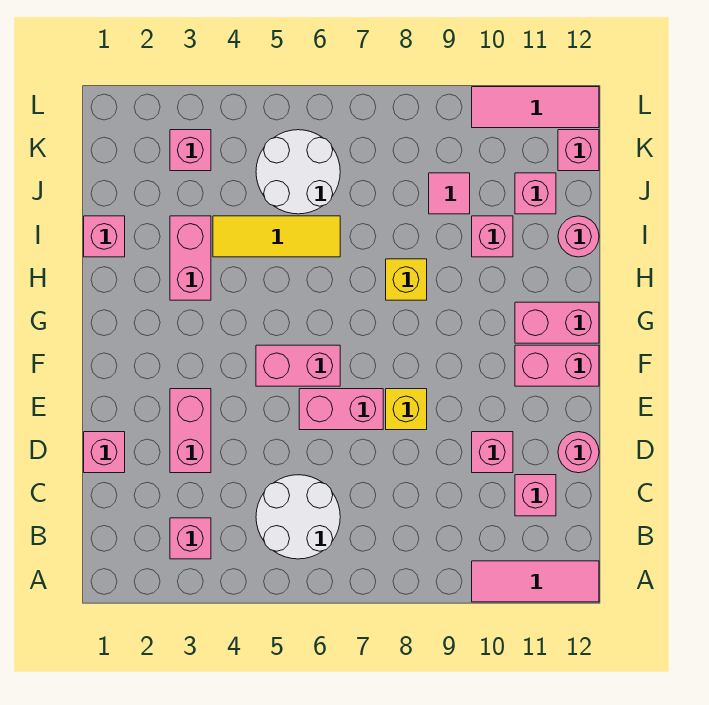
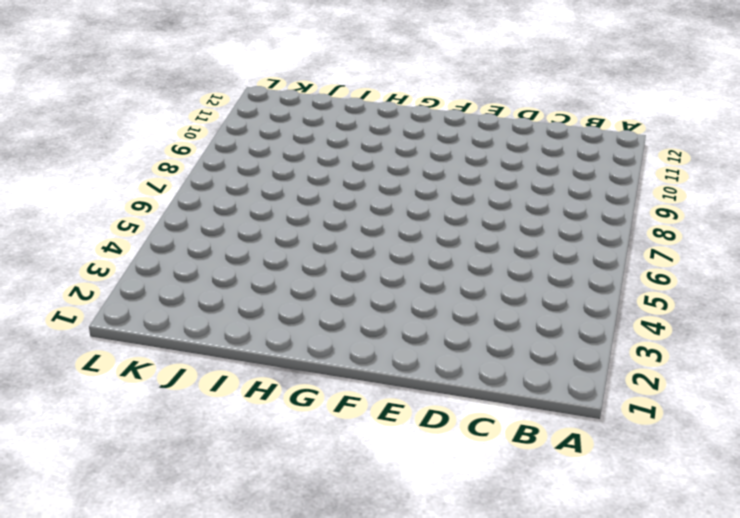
none -> pink 1x3 tile [472,561,599,602]
none -> pink 1x1 brick [170,518,211,559]
none -> white 2x2 round brick [256,475,340,559]

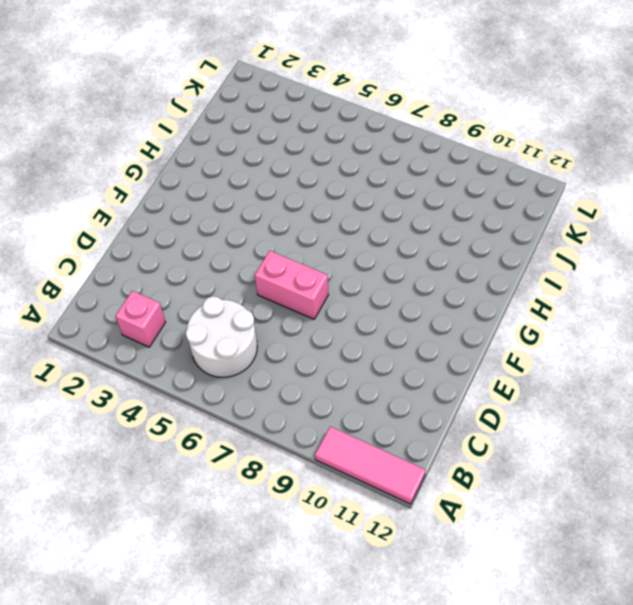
none -> pink 1x1 brick [515,475,556,516]
none -> pink 1x1 brick [84,432,125,473]
none -> pink 1x2 brick [170,389,211,473]

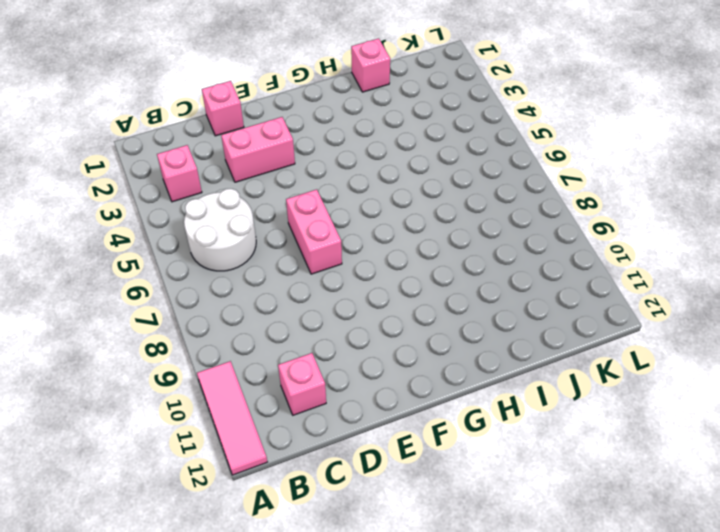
none -> pink 1x1 brick [472,432,513,473]
none -> pink 1x1 round brick [558,432,599,473]
none -> yellow 1x1 brick [386,389,427,430]

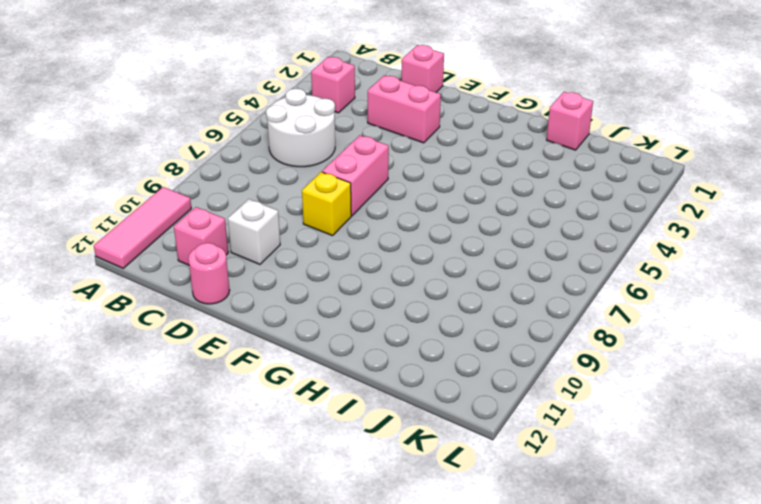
white 1x1 brick [228,199,280,264] -> pink 1x1 brick [472,432,513,473]
none -> pink 1x2 brick [256,345,340,386]
none -> pink 1x2 brick [515,345,599,386]
none -> pink 1x2 brick [515,302,599,343]

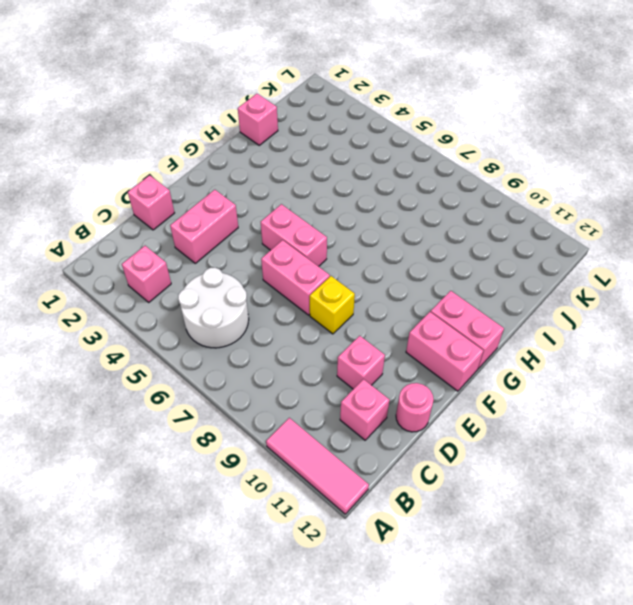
none -> pink 1x2 brick [170,216,211,300]
none -> yellow 1x1 brick [386,259,427,300]
none -> yellow 1x3 tile [213,216,340,257]

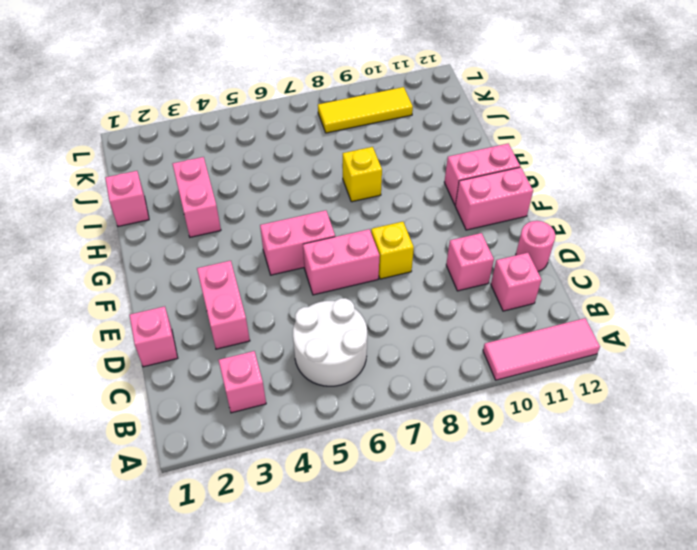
yellow 1x3 tile [318,87,413,133] -> yellow 1x3 tile moved to [213,216,340,257]
none -> pink 1x1 brick [472,216,513,257]
none -> pink 1x1 round brick [558,216,599,257]
none -> white 2x2 round brick [256,130,340,214]

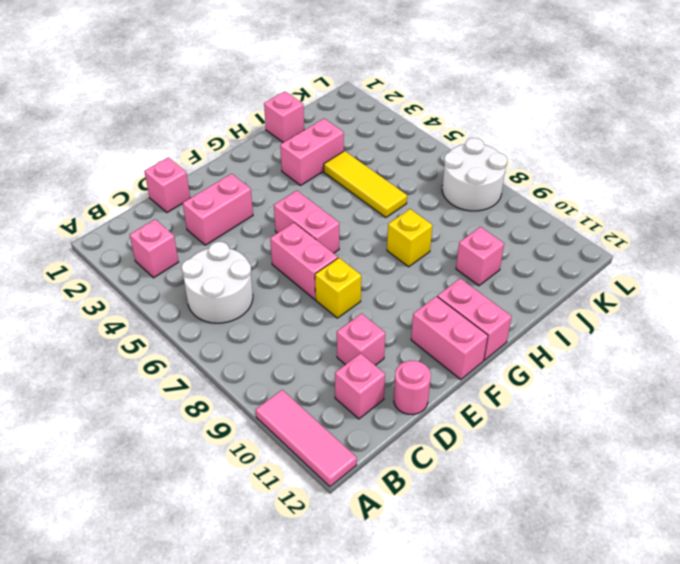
white 2x2 round brick [442,138,507,211] -> white 2x2 round brick moved to [256,130,340,214]
none -> pink 1x1 round brick [558,216,599,257]
none -> pink 1x1 tile [429,173,470,214]
none -> pink 1x1 brick [515,173,556,214]

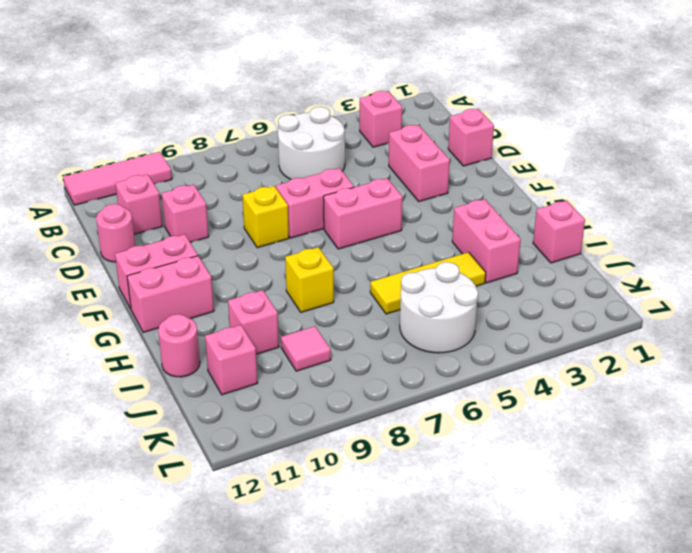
none -> pink 1x1 brick [170,130,211,171]
none -> pink 1x1 brick [558,130,599,171]
none -> pink 1x3 tile [472,87,599,128]

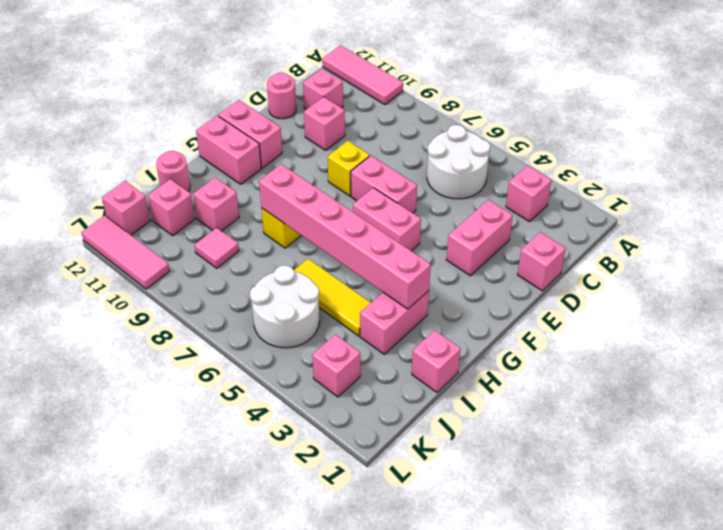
pink 1x6 brick [259,164,431,309] -> none

